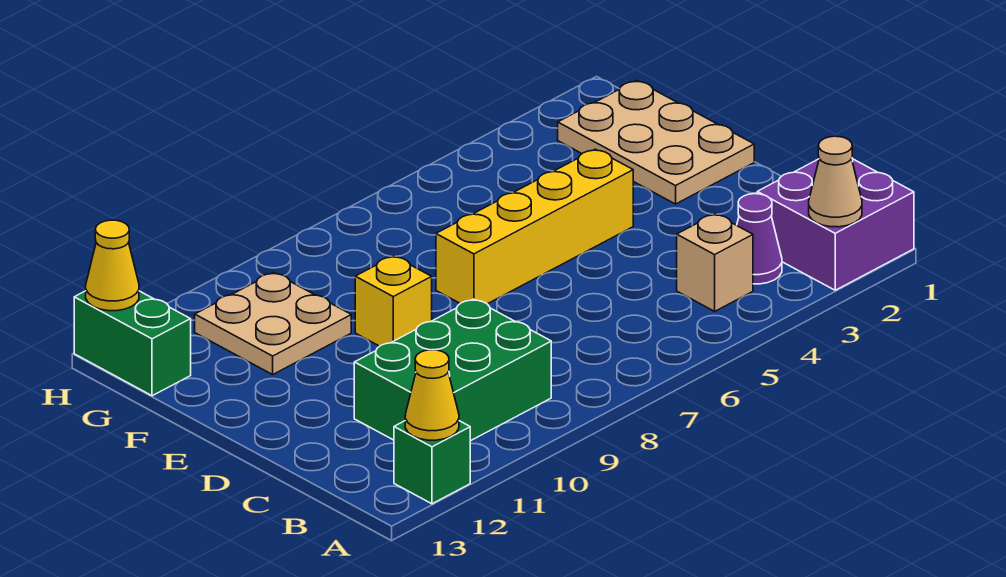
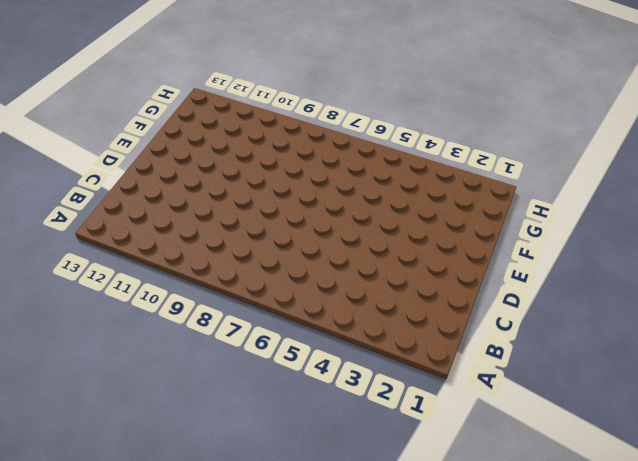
none -> purple 2x2 brick [757,159,914,290]
none -> green 1x1 brick [394,421,470,504]
none -> purple 1x1 cone [737,194,782,284]

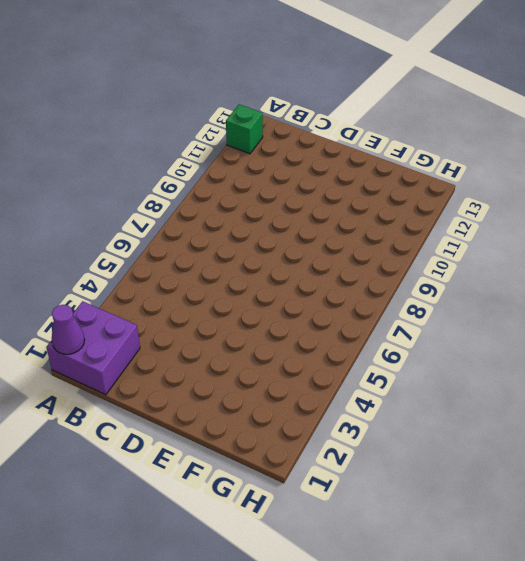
purple 1x1 cone [52,305,85,354] -> purple 1x1 cone moved to [737,194,782,284]
none -> tan 1x1 brick [677,214,753,311]
none -> green 2x3 brick [354,299,551,441]
none -> tan 2x3 plate [558,80,754,204]

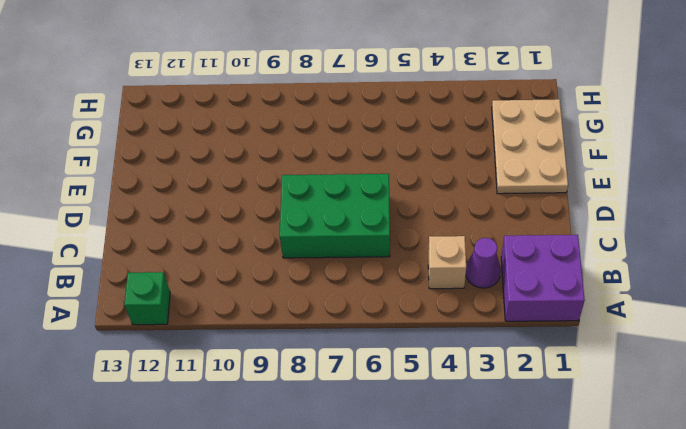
green 2x3 brick [280,174,390,258] -> green 2x3 brick moved to [354,299,551,441]
none -> yellow 1x4 brick [436,149,633,304]
none -> yellow 1x1 brick [355,256,432,346]
none -> tan 2x2 plate [195,273,351,375]

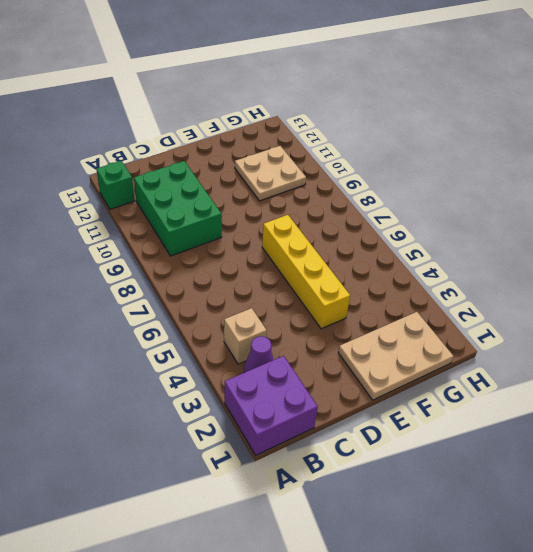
none -> yellow 1x1 brick [355,256,432,346]
none -> green 1x2 brick [74,291,191,396]
none -> tan 1x1 cone [809,136,862,227]

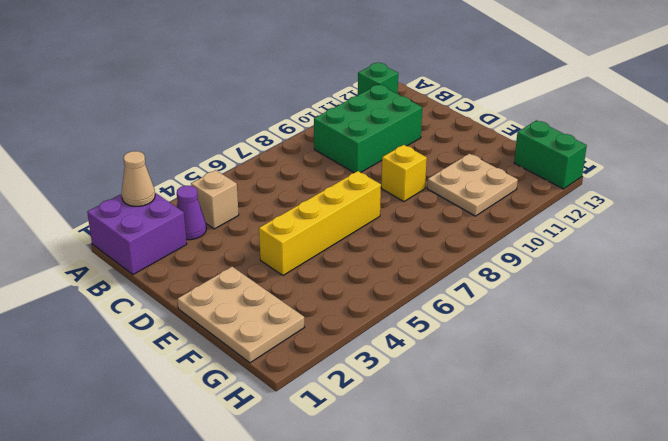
none -> yellow 1x1 cone [405,350,459,440]
none -> yellow 1x1 cone [86,220,139,311]

